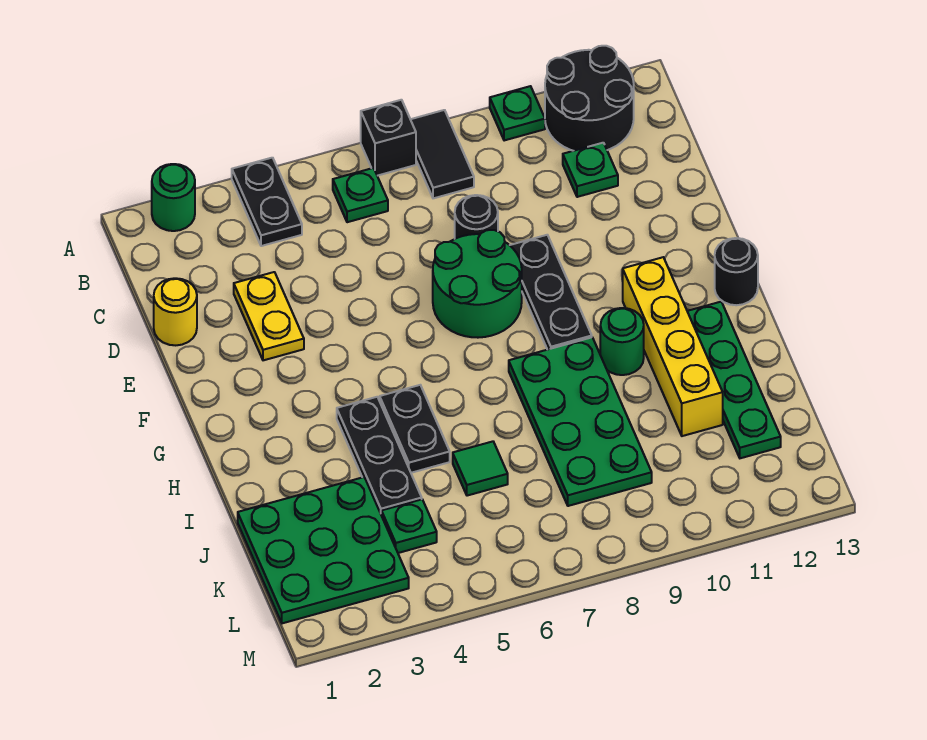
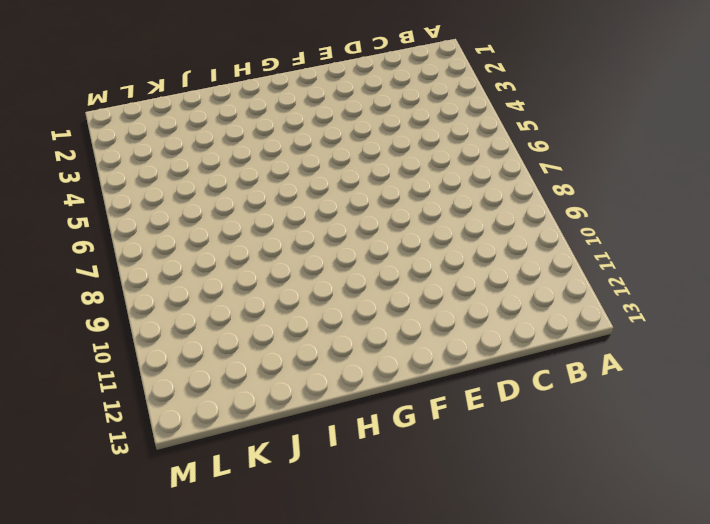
none -> green 1x1 round brick [152,164,195,231]
none -> black 1x2 plate [232,158,302,246]
none -> black 1x1 brick [361,100,416,176]

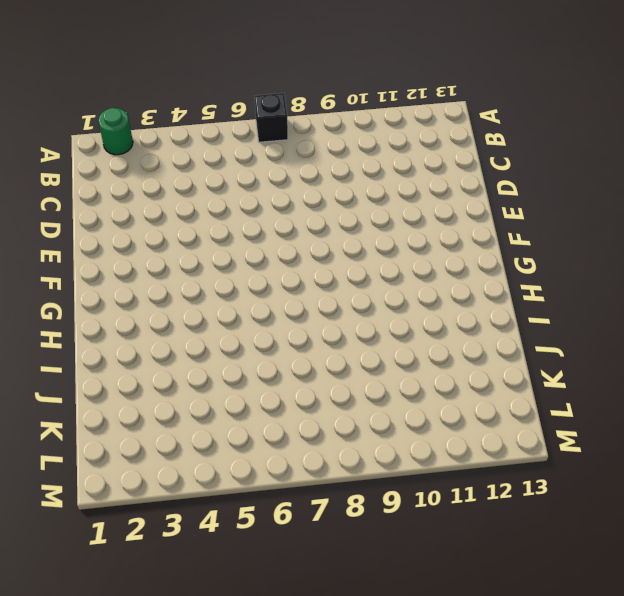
none -> black 1x2 plate [232,158,302,246]
none -> black 1x2 tile [411,110,474,198]
none -> green 1x1 plate [490,86,545,141]

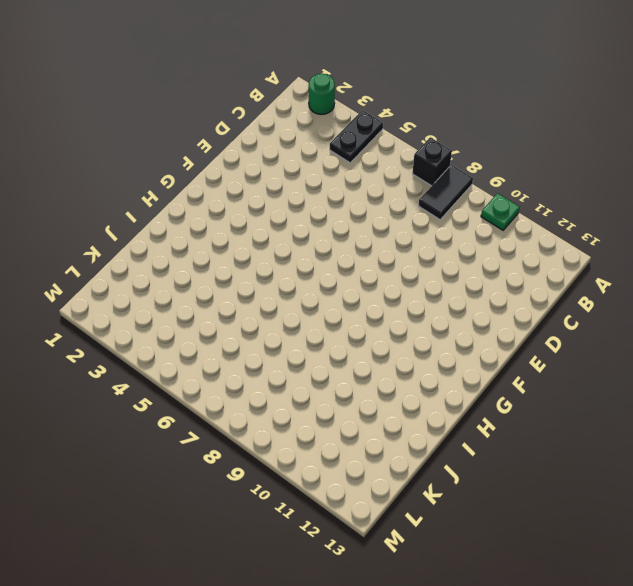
none -> black 2x2 round brick [545,46,634,151]
none -> green 1x1 plate [333,168,388,222]
none -> green 1x1 plate [563,143,618,197]

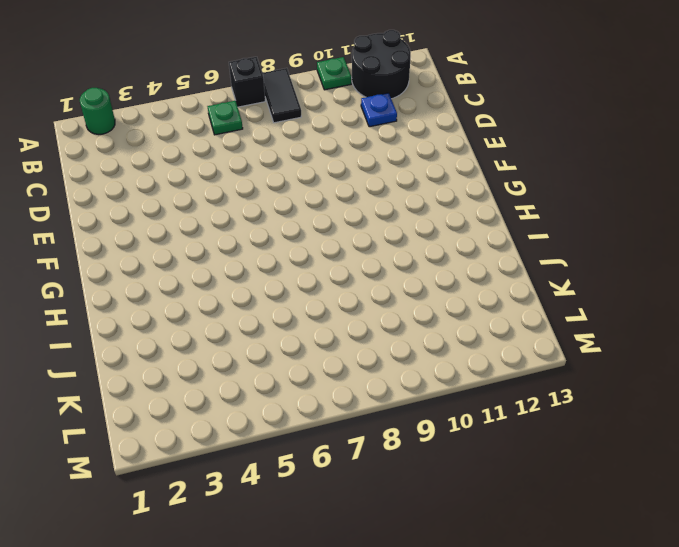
blue 1x1 plate [361,93,397,127] -> green 1x1 plate [563,143,618,197]
none -> black 1x2 plate [232,158,302,246]
none -> yellow 1x1 round brick [154,278,197,345]
none -> yellow 1x2 plate [234,272,304,360]

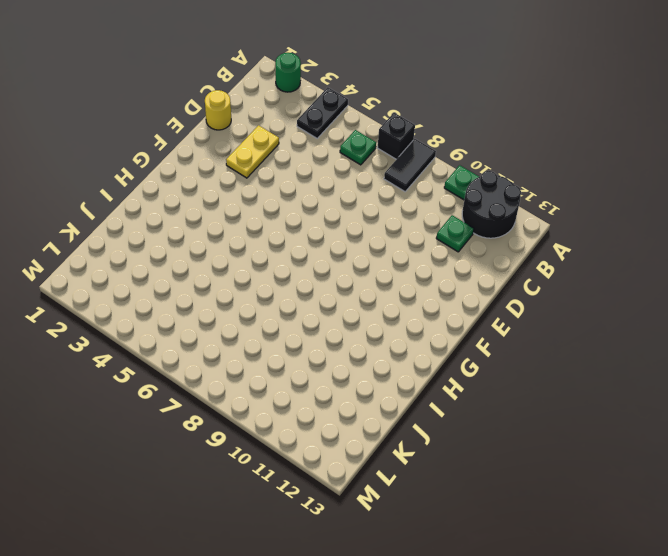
none -> black 1x1 round brick [455,195,498,239]
none -> green 2x2 round brick [433,230,522,338]
none -> black 1x3 plate [510,235,592,350]

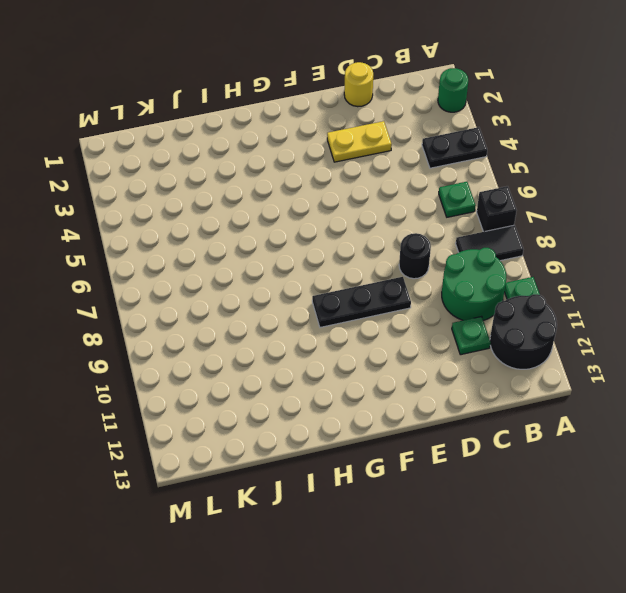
green 2x2 round brick [442,248,506,321] -> green 2x2 round brick moved to [433,230,522,338]
none -> yellow 1x4 brick [623,257,723,436]
none -> black 1x1 round brick [715,238,758,305]
none -> black 1x3 plate [337,397,422,513]

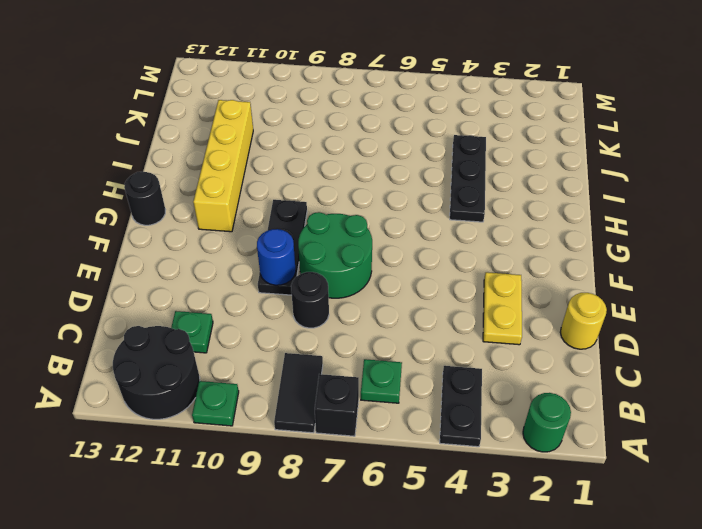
blue 1x1 round brick [257,229,296,285] -> none
none -> black 1x2 plate [380,385,450,473]
none -> green 2x4 plate [509,337,652,506]
none -> green 1x1 round brick [600,308,644,375]

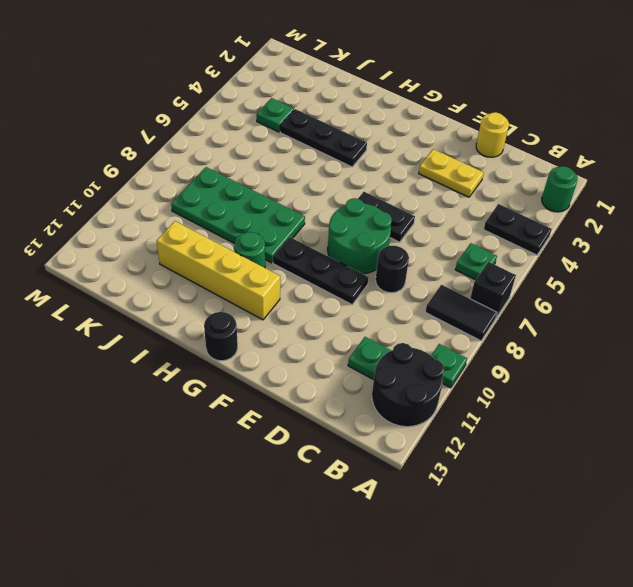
black 1x2 plate [358,192,415,242] -> black 1x2 plate moved to [380,385,450,473]
none -> green 1x4 plate [687,302,781,458]
none -> green 3x3 plate [238,477,409,623]
none -> green 1x1 tile [453,441,508,496]

